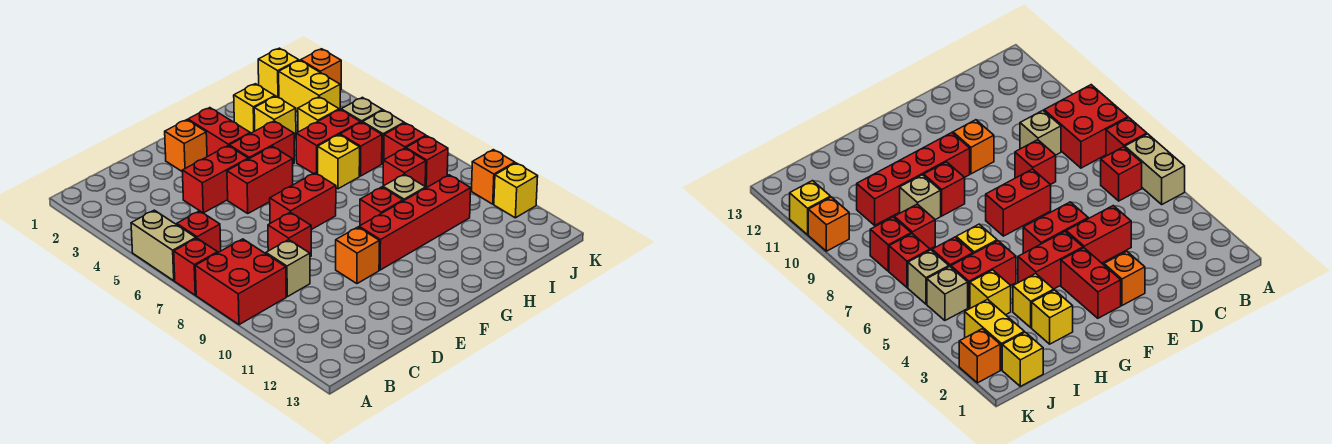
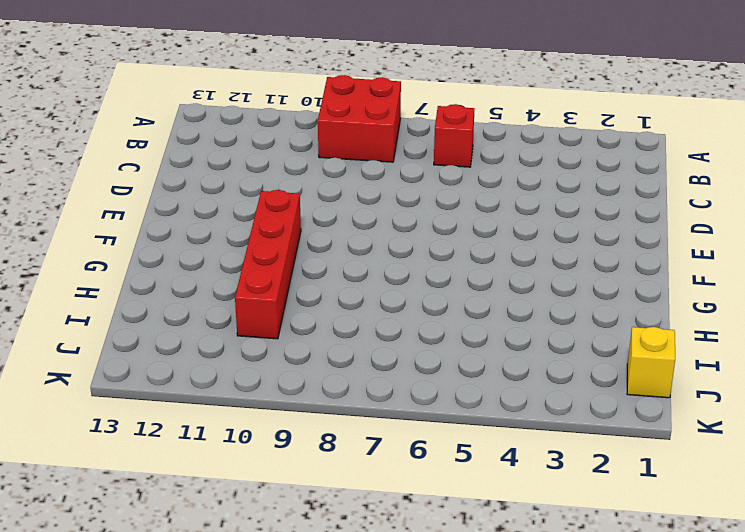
none -> tan 1x2 brick [131,210,196,281]
none -> red 1x1 brick [174,238,218,295]
none -> tan 1x1 brick [266,240,310,297]
none -> red 1x2 brick [182,146,248,213]

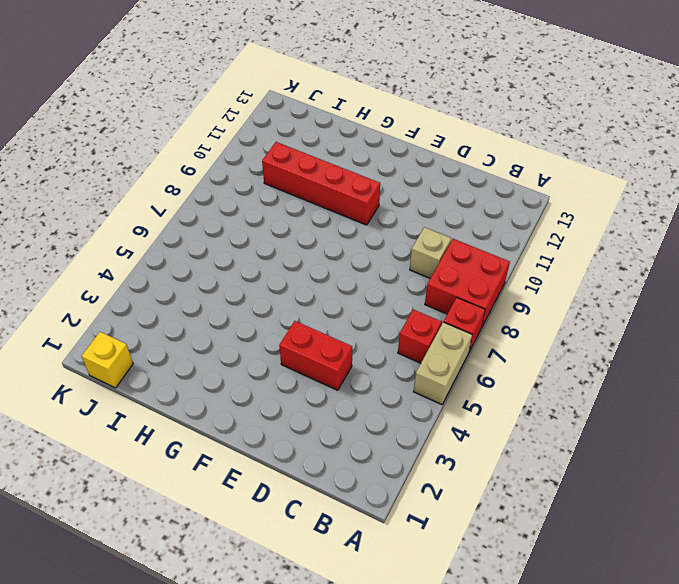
none -> red 1x1 brick [268,212,311,257]
none -> orange 1x1 brick [165,120,207,171]
none -> red 1x2 brick [227,146,293,213]
none -> red 1x2 brick [270,173,336,230]

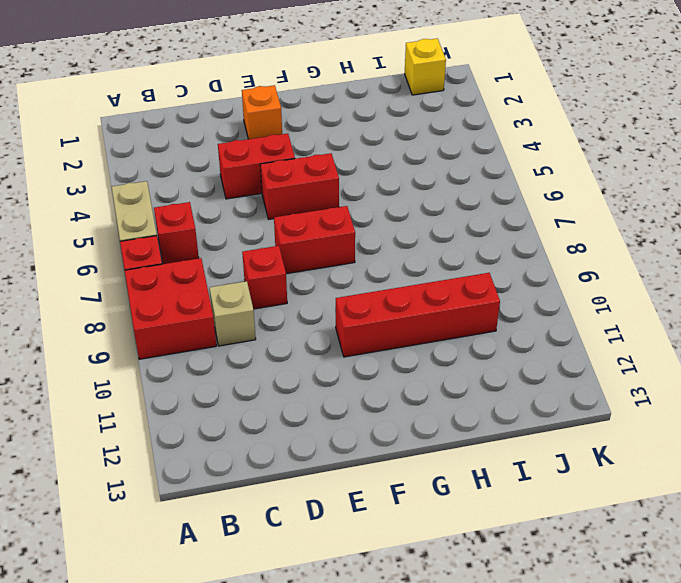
none -> orange 1x1 brick [336,227,379,284]
none -> red 1x2 brick [188,108,250,157]
none -> red 1x2 brick [229,121,294,164]
none -> red 1x1 brick [360,187,403,225]

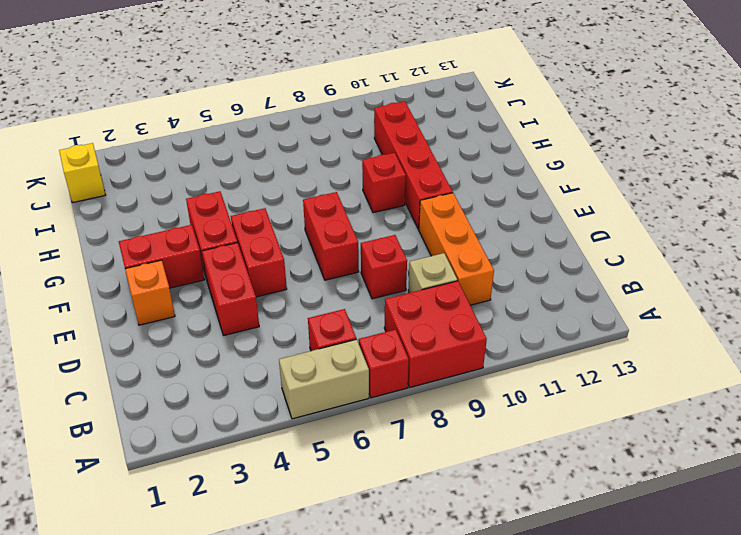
orange 1x3 brick [419,193,494,305] -> orange 1x1 brick [336,227,379,284]
none -> yellow 1x1 brick [234,84,275,133]
none -> yellow 1x1 brick [254,96,296,139]
none -> red 1x2 brick [296,110,360,174]
none -> yellow 1x1 brick [318,135,360,189]

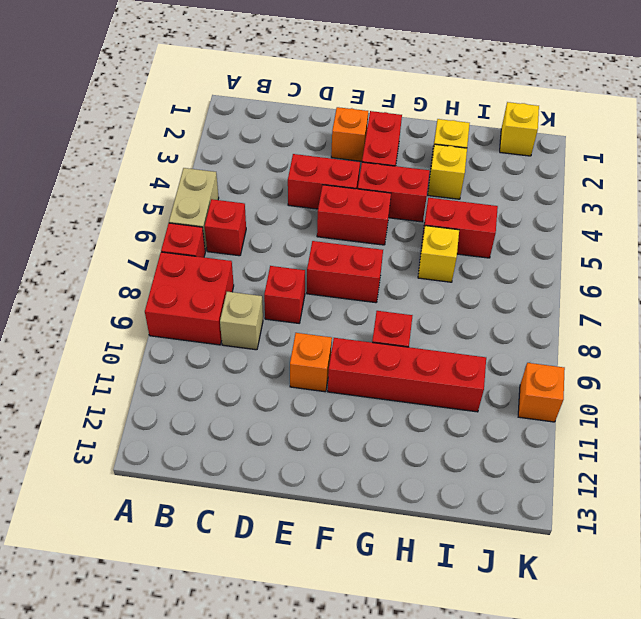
none -> tan 1x1 brick [383,174,426,201]
none -> yellow 1x1 brick [298,97,339,132]
none -> red 1x1 brick [340,122,382,176]
none -> red 1x1 brick [383,148,426,186]

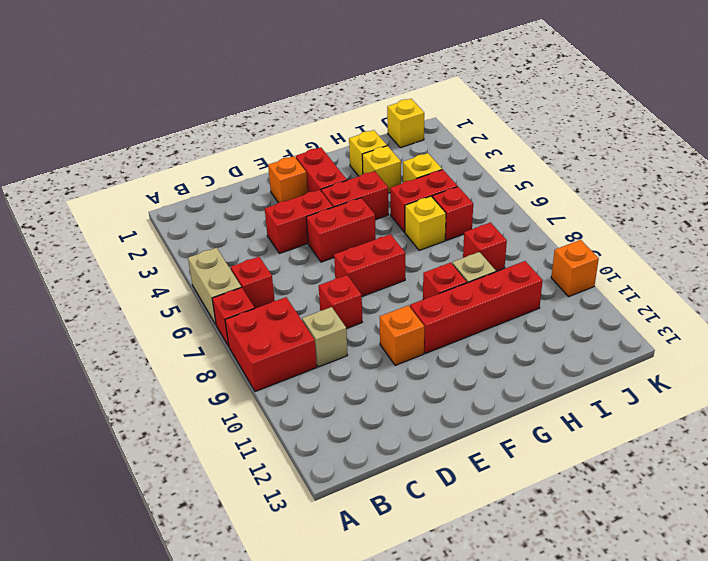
none -> yellow 1x2 brick [279,60,340,112]
none -> tan 1x1 brick [341,97,383,123]
none -> tan 1x1 brick [363,110,404,164]
none -> red 1x1 brick [384,123,426,160]

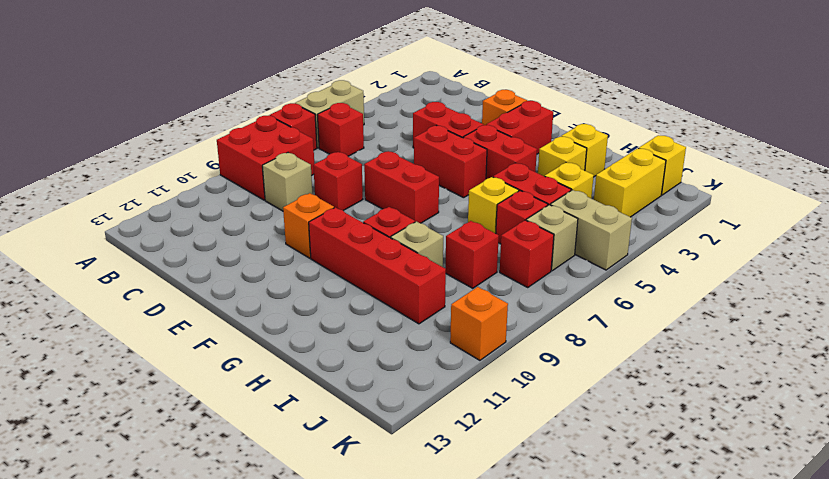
tan 1x2 brick [550,190,632,270] -> tan 1x1 brick [341,97,383,123]
none -> red 1x1 brick [406,136,448,188]
none -> orange 1x1 brick [301,49,341,90]
none -> yellow 1x1 brick [494,163,538,218]

